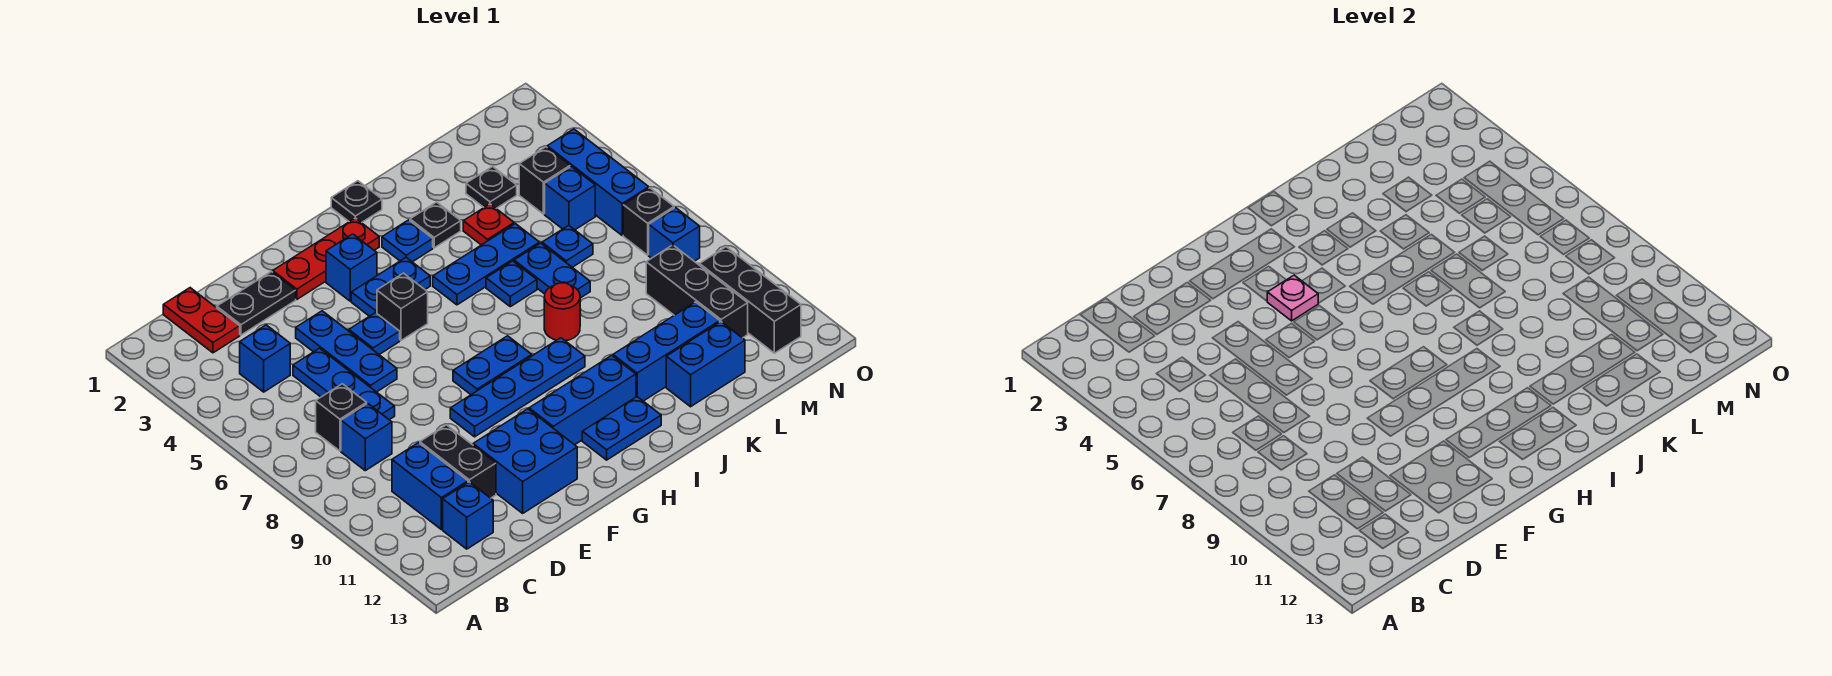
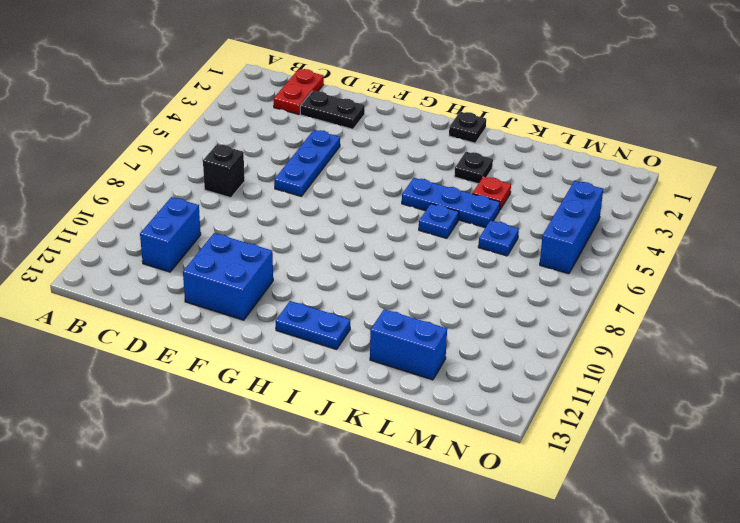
none -> blue 1x1 brick [240,325,290,392]
none -> blue 1x1 brick [341,403,392,471]
none -> blue 1x1 brick [443,482,493,549]
none -> blue 1x3 plate [293,348,395,420]

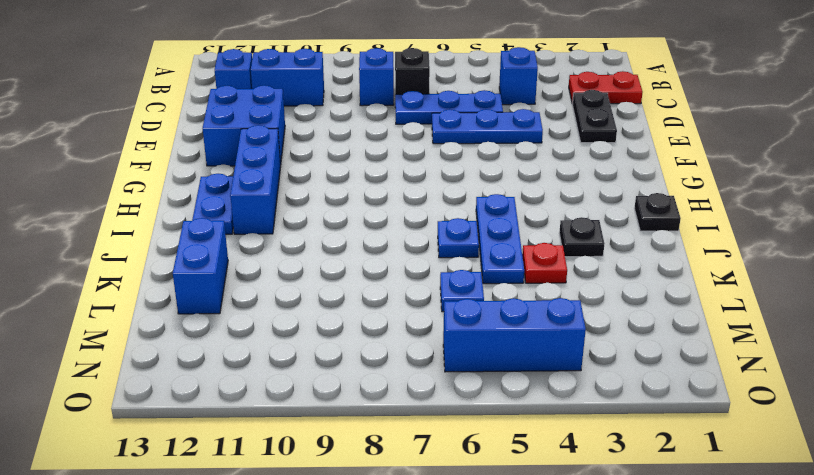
none -> black 1x2 brick [420,425,496,498]
none -> red 1x3 plate [273,218,379,299]
none -> blue 1x1 plate [349,312,400,354]
none -> blue 1x4 plate [450,338,585,437]

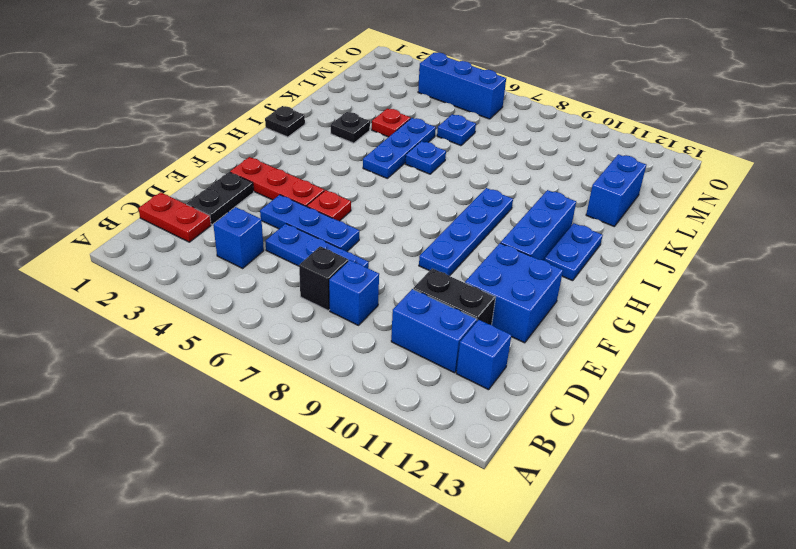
red 1x3 plate [230,157,324,207] -> red 1x3 plate turned to [273,218,379,299]
red 1x1 plate [307,190,351,221] -> blue 1x1 plate [349,312,400,354]
none -> blue 1x1 brick [326,234,377,301]
none -> blue 1x2 plate [351,258,430,316]
none -> black 1x1 brick [377,273,428,340]
none -> blue 1x2 plate [453,336,532,395]

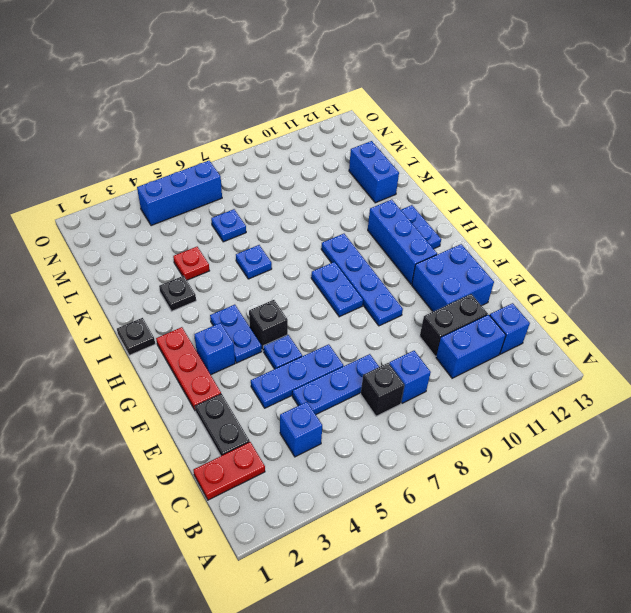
none -> blue 1x1 plate [382,220,433,262]
none -> blue 1x3 plate [433,224,540,305]
none -> red 1x1 round brick [544,283,580,341]
none -> blue 1x3 brick [613,302,720,401]

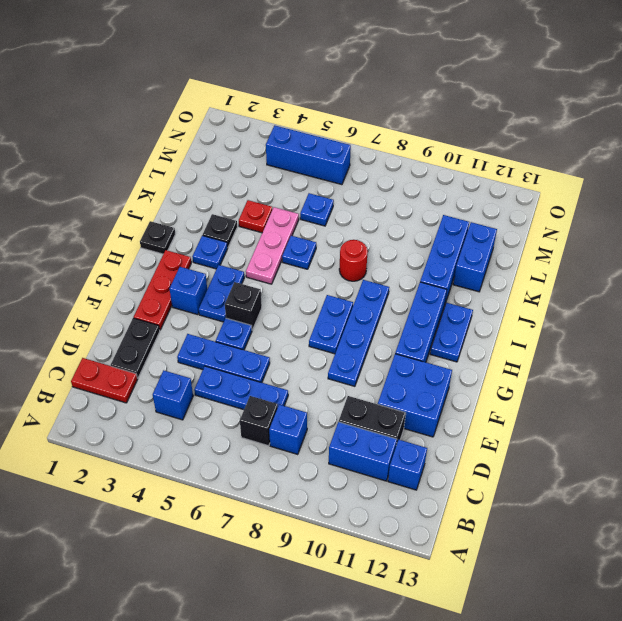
pink 1x3 plate [246,207,299,284] -> blue 1x3 plate [433,224,540,305]
none -> blue 1x2 plate [514,243,590,298]
none -> black 1x1 plate [466,167,517,208]
none -> black 1x1 brick [519,147,570,214]
none -> blue 1x1 brick [545,166,595,230]

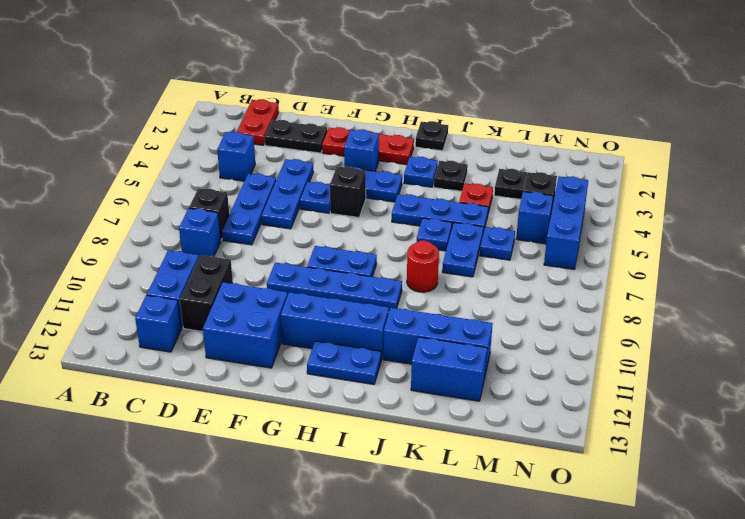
none -> black 1x3 brick [646,245,748,338]
none -> black 1x1 brick [623,188,674,255]
none -> blue 1x1 brick [649,208,700,261]
none -> black 1x3 brick [700,247,801,353]

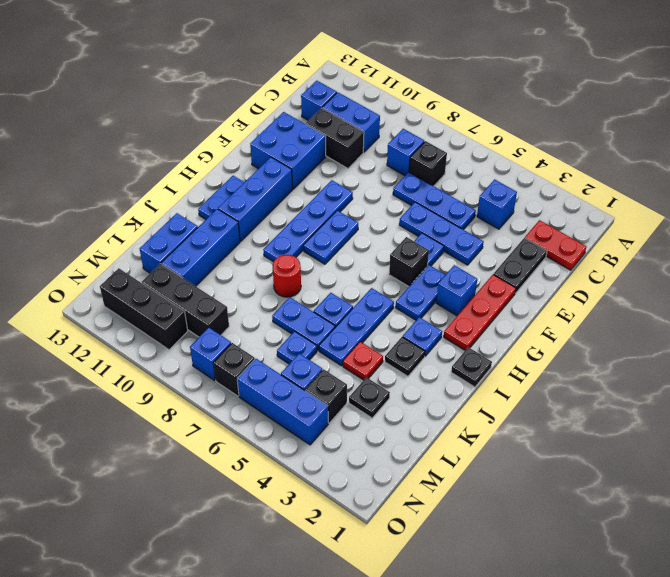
none -> pink 1x1 plate [1267,275,1318,321]

